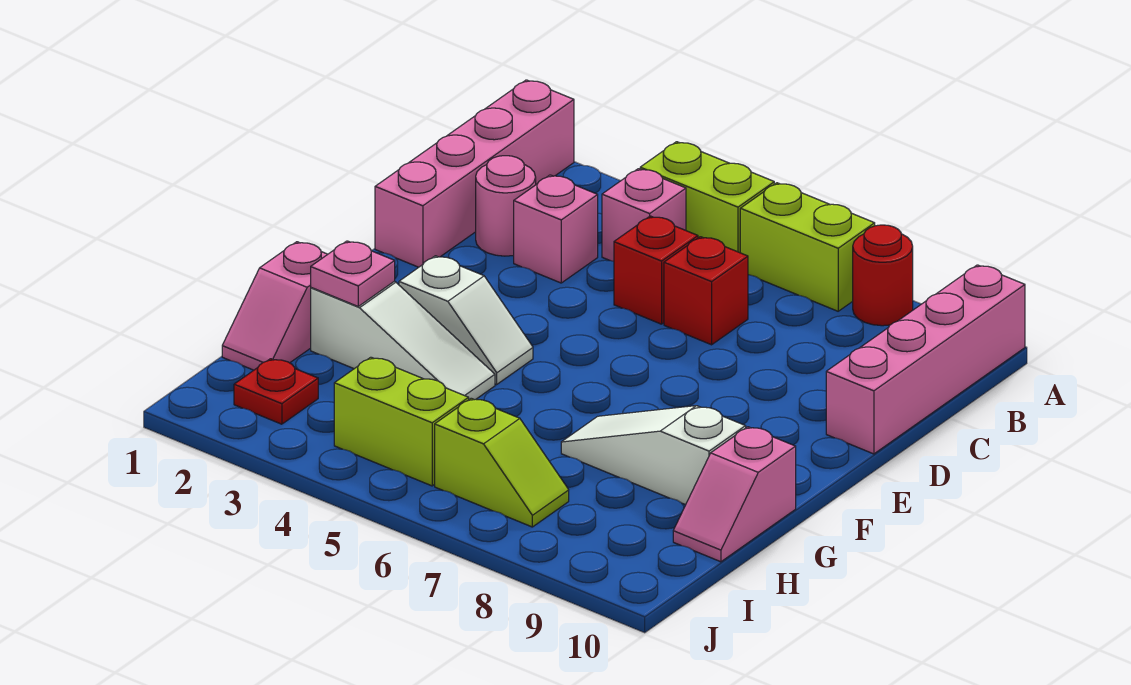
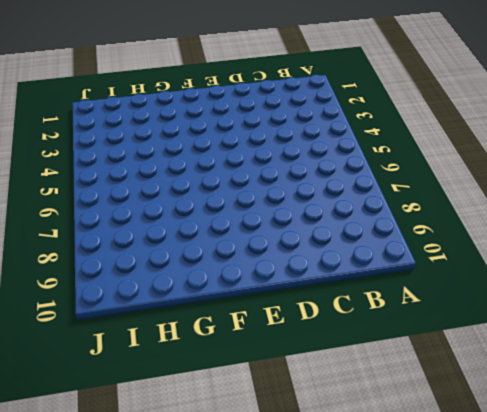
none -> pink 1x4 brick [375,80,574,267]
none -> lime 1x2 brick [640,142,774,253]
none -> lime 1x2 brick [740,183,875,311]

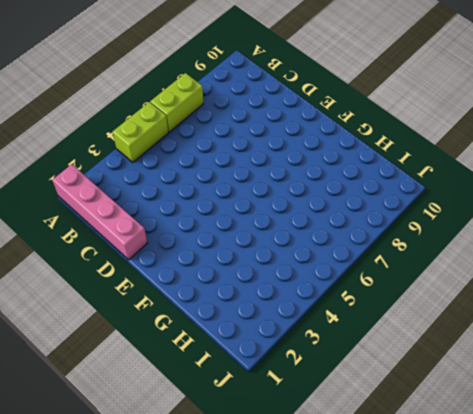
none -> red 1x1 round brick [853,225,913,326]
none -> pink 1x4 brick [826,265,1025,454]
none -> pink 1x1 brick [602,169,686,261]

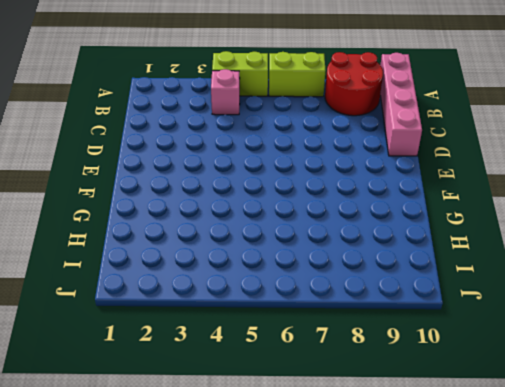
red 2x2 round brick [325,52,383,116] -> red 1x1 round brick [853,225,913,326]
none -> pink 1x4 brick [375,80,574,267]
none -> pink 1x1 round brick [476,156,536,256]
none -> pink 1x1 brick [514,175,598,283]

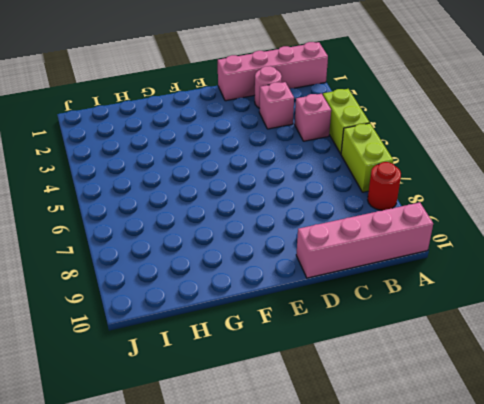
none -> red 1x1 brick [614,216,698,324]
none -> red 1x1 brick [664,237,748,345]
none -> white 1x2 slope [399,256,533,384]

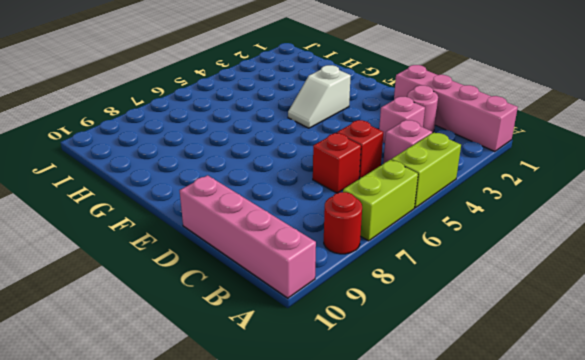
none -> pink 1x2 slope [222,242,328,370]
none -> white 1x3 slope [311,281,495,400]
none -> white 1x3 slope [561,406,746,505]

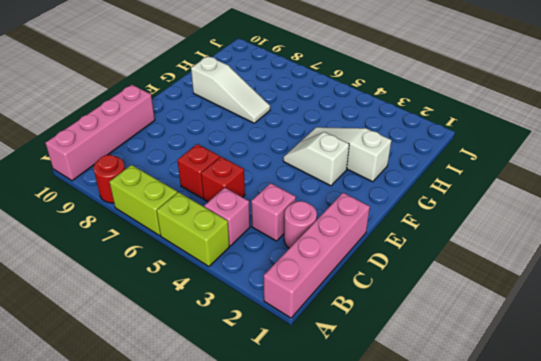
none -> pink 1x2 slope [222,242,328,370]
none -> pink 1x2 slope [673,427,796,562]
none -> red 1x1 plate [234,359,318,424]

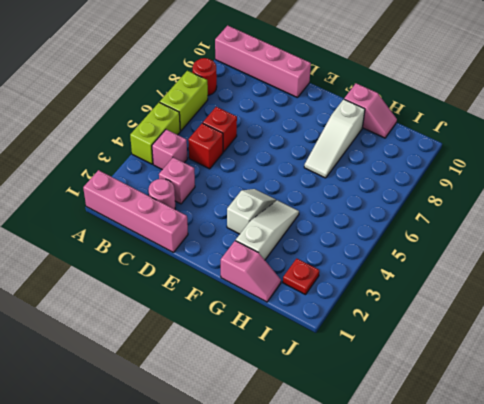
none -> lime 1x2 brick [334,357,469,486]
none -> lime 1x2 slope [435,398,569,527]
none -> pink 1x1 plate [311,241,395,306]

